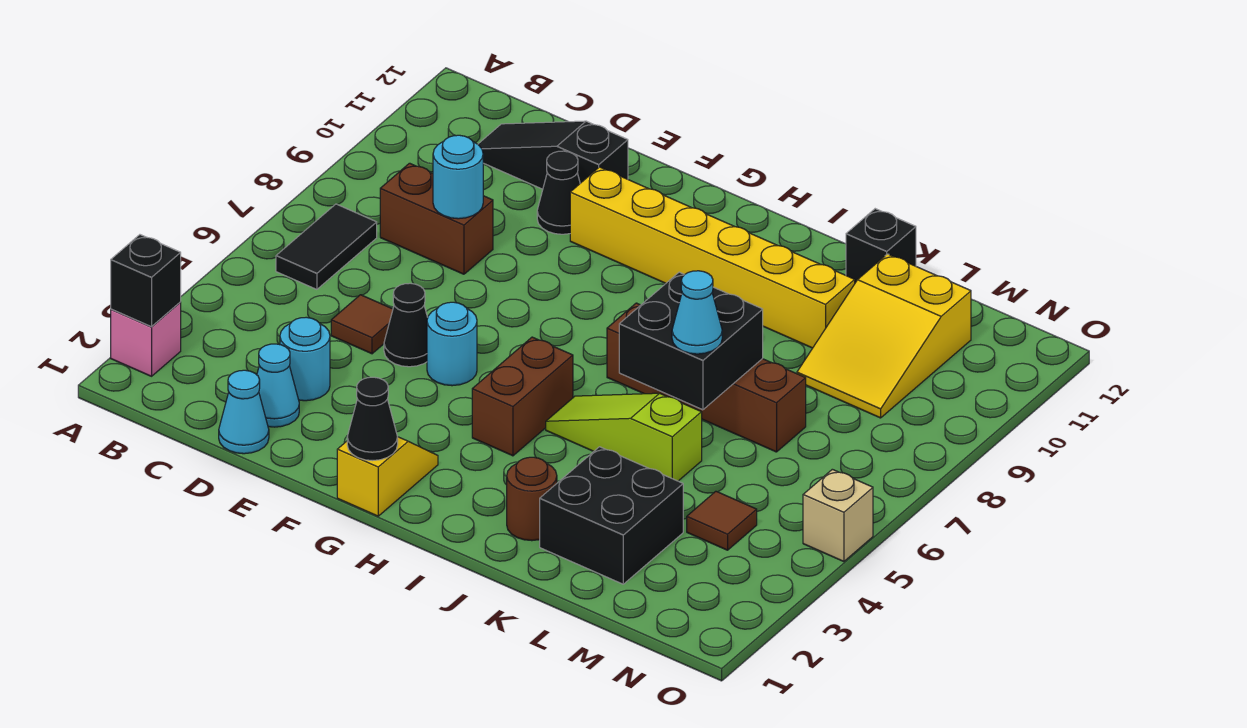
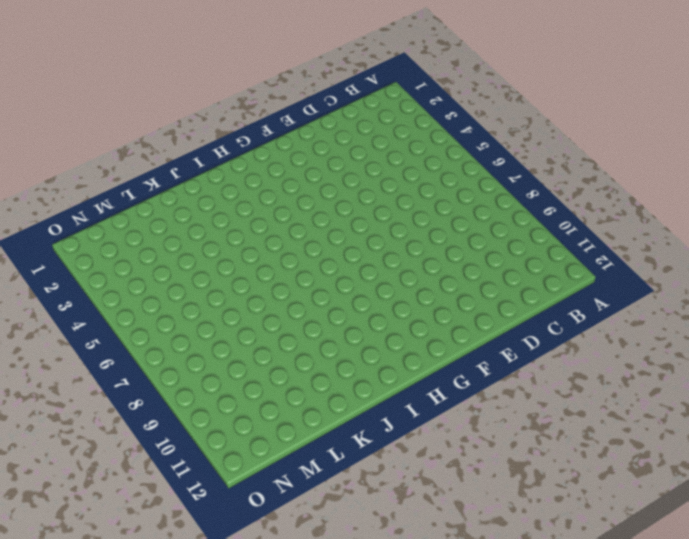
none -> pink 1x1 brick [111,302,181,376]
none -> black 1x2 tile [276,204,377,289]
none -> brown 1x2 brick [380,163,493,274]

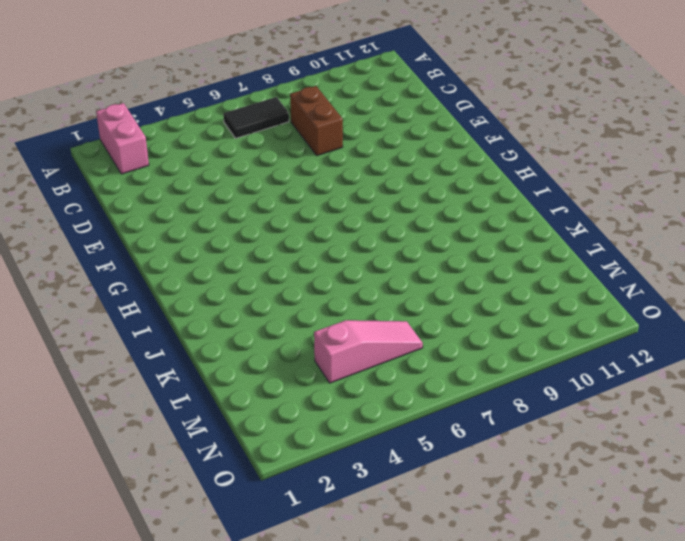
pink 1x2 brick [96,103,149,174] -> pink 1x1 brick [111,302,181,376]
pink 1x3 slope [314,320,423,383] -> brown 1x1 tile [687,491,757,550]
none -> black 1x3 slope [478,121,628,189]
none -> cyan 1x1 cone [219,370,269,454]
none -> cyan 1x1 cone [257,344,299,427]

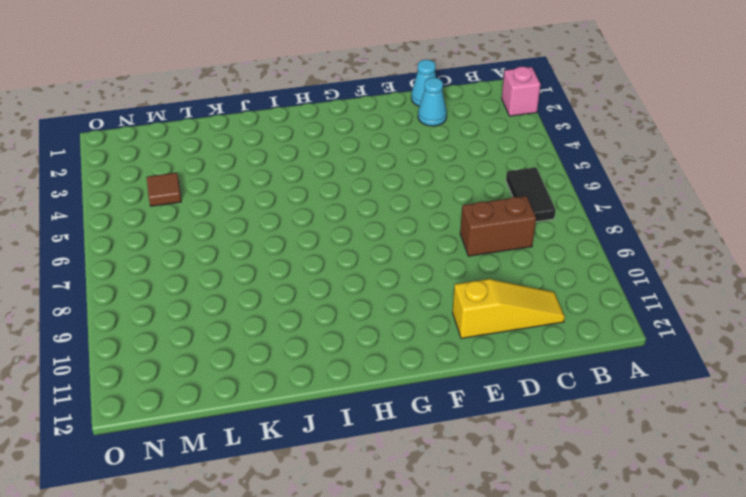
yellow 1x3 slope [452,279,565,338] -> black 1x3 slope [478,121,628,189]
none -> cyan 1x1 round brick [280,317,330,401]
none -> brown 1x1 tile [331,295,393,354]
none -> black 1x1 cone [384,283,428,367]

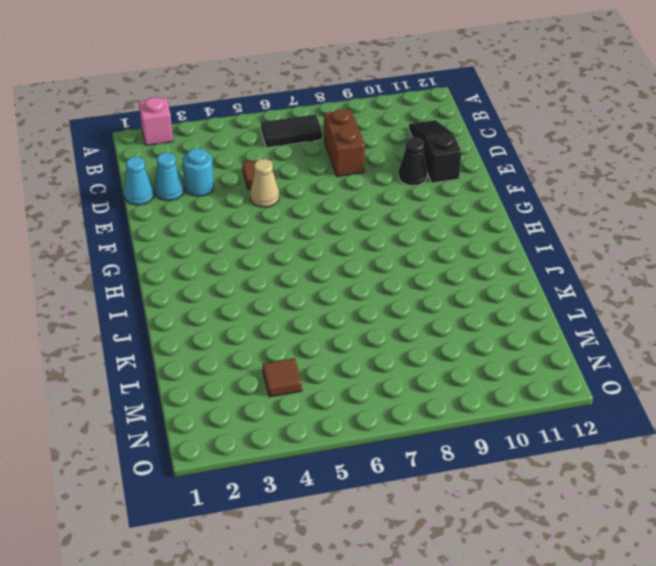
tan 1x1 cone [250,159,279,207] -> black 1x1 cone [384,283,428,367]
none -> cyan 1x1 round brick [427,302,477,386]
none -> yellow 1x6 brick [570,167,855,348]
none -> yellow 1x2 slope [337,437,438,516]

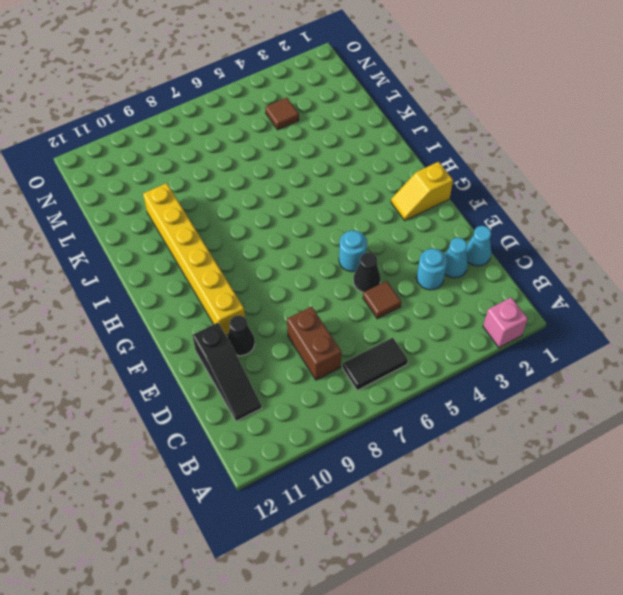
none -> brown 1x2 brick [472,337,573,456]
none -> lime 1x3 slope [546,393,702,481]
none -> brown 1x4 brick [607,303,806,452]

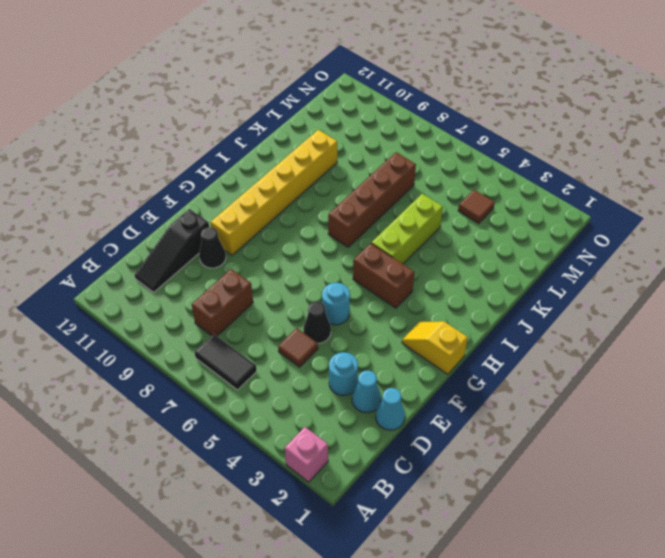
lime 1x3 brick [371,194,443,264] -> lime 1x3 slope [546,393,702,481]
none -> brown 1x1 round brick [507,457,557,541]
none -> black 2x2 brick [540,447,683,584]
none -> black 1x1 brick [846,209,916,283]

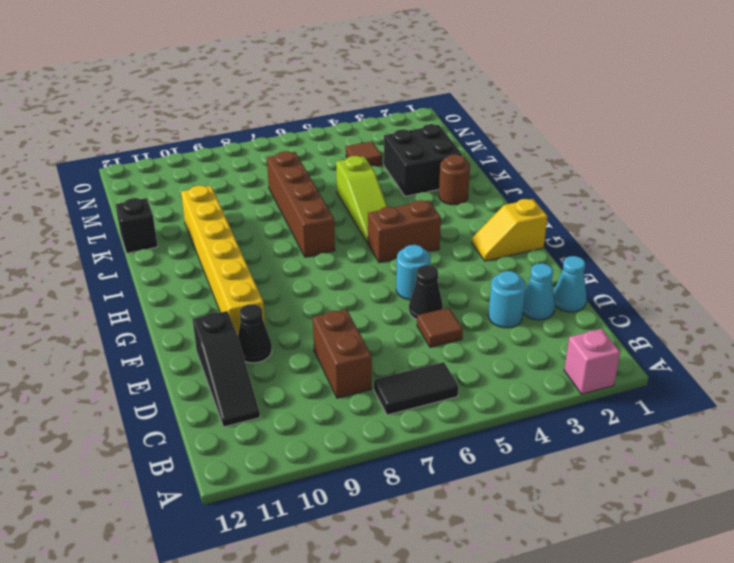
none -> yellow 2x3 slope [797,254,971,418]
none -> tan 1x1 brick [803,469,873,562]
none -> black 1x1 brick [111,235,181,327]

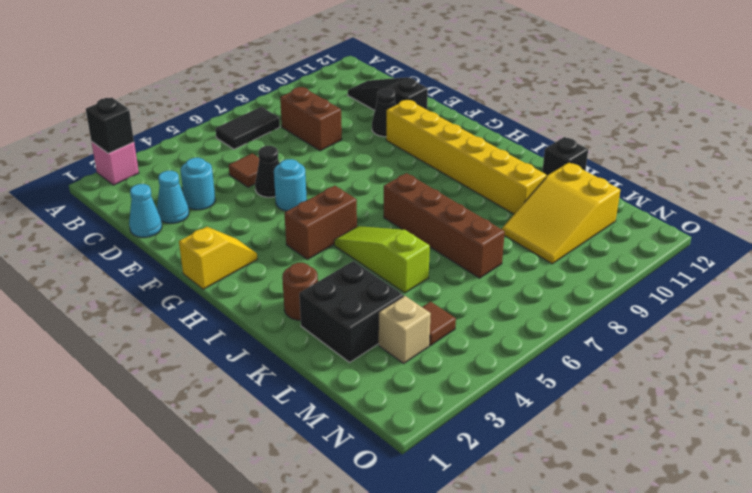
tan 1x1 brick [379,296,431,363] -> tan 1x1 brick moved to [803,469,873,562]
none -> cyan 1x1 round brick [433,135,483,219]
none -> black 1x1 cone [347,377,398,461]
none -> black 2x2 brick [619,272,763,410]

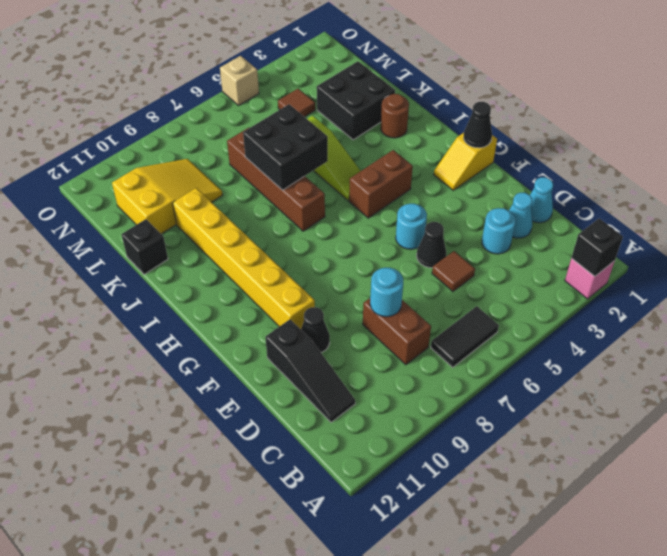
none -> cyan 1x1 cone [672,271,722,354]

